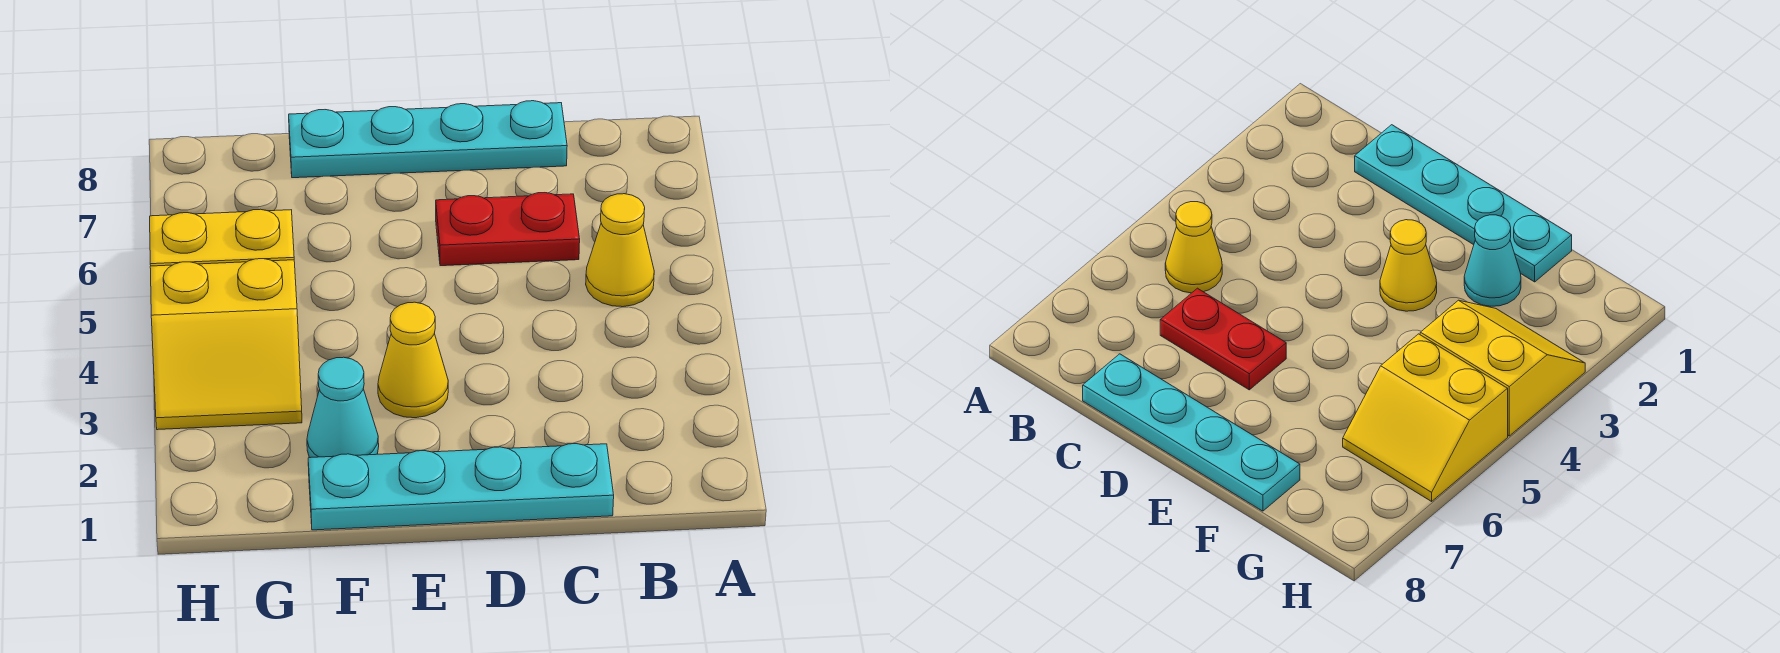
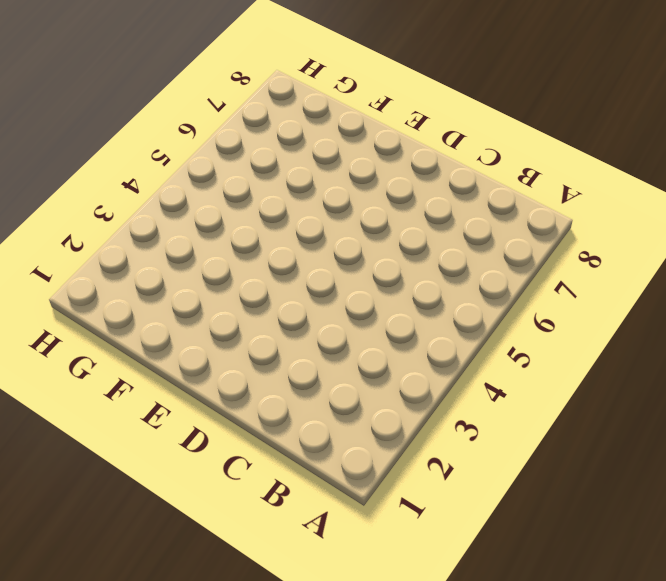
none -> yellow 1x1 cone [586,194,654,307]
none -> cyan 1x4 plate [308,444,614,530]

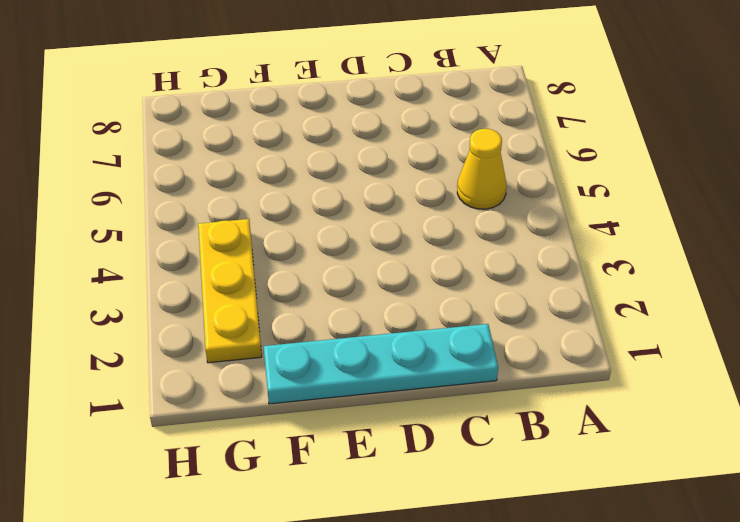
yellow 1x3 plate [198,219,262,363] -> yellow 2x2 slope [150,259,302,430]
none -> red 1x2 plate [436,193,580,266]
none -> cyan 1x4 plate [289,101,567,178]

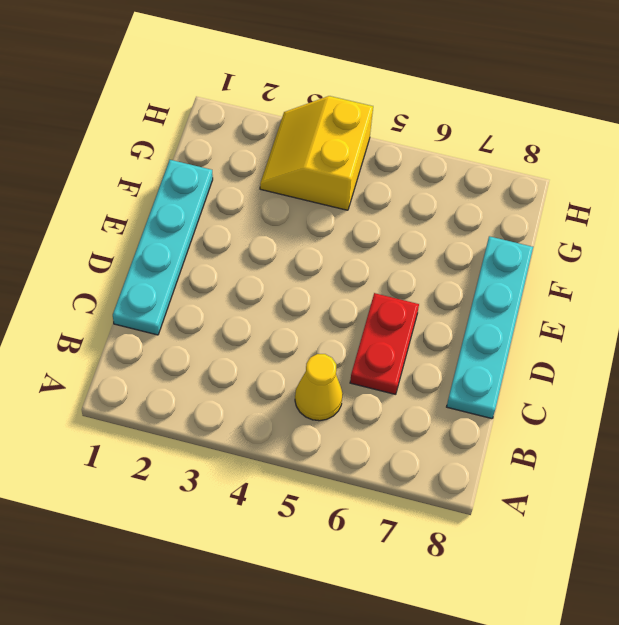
none -> yellow 1x1 cone [378,302,448,418]
none -> cyan 1x1 cone [307,357,379,458]

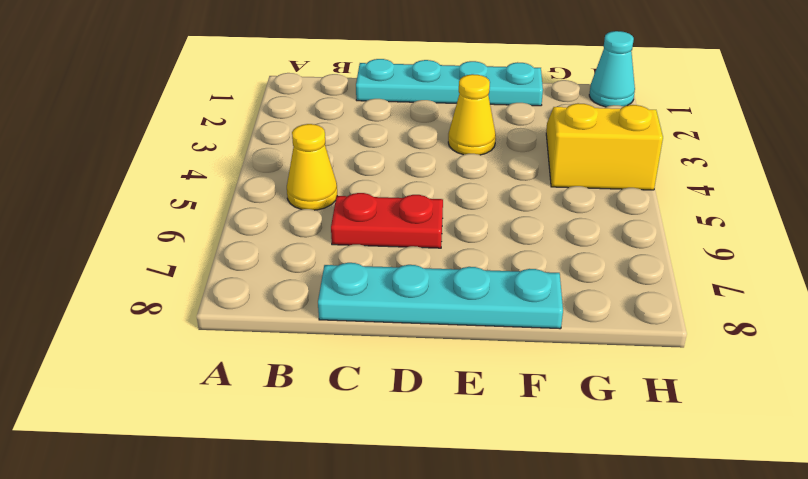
cyan 1x1 cone [589,31,635,107] -> cyan 1x1 cone moved to [307,357,379,458]
none -> yellow 2x2 slope [150,209,294,266]

